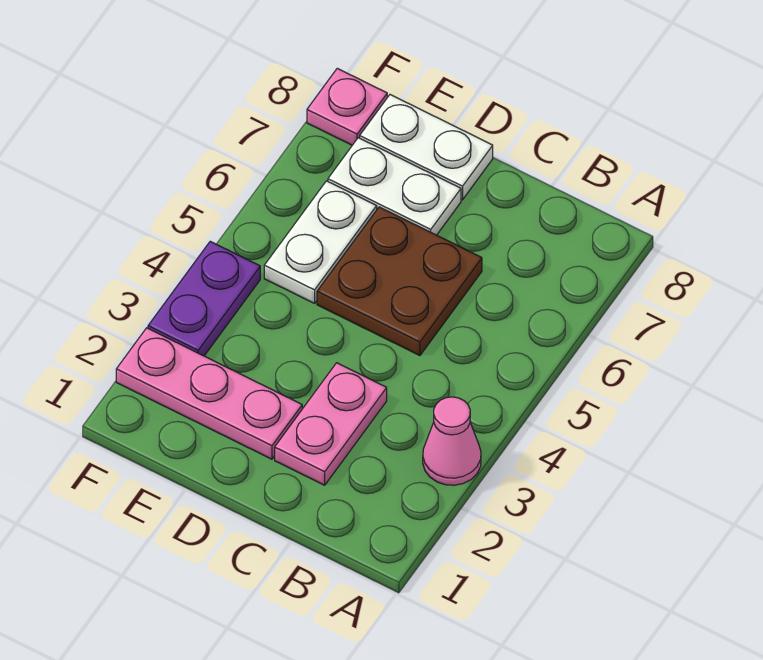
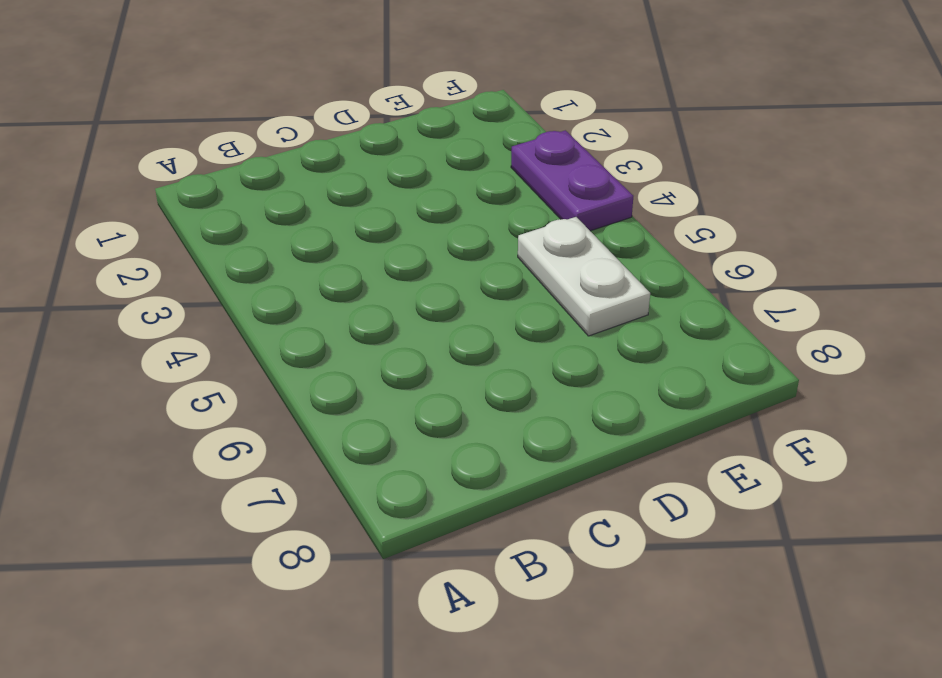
none -> pink 1x1 cone [423,397,481,485]
none -> pink 1x2 plate [275,363,387,485]

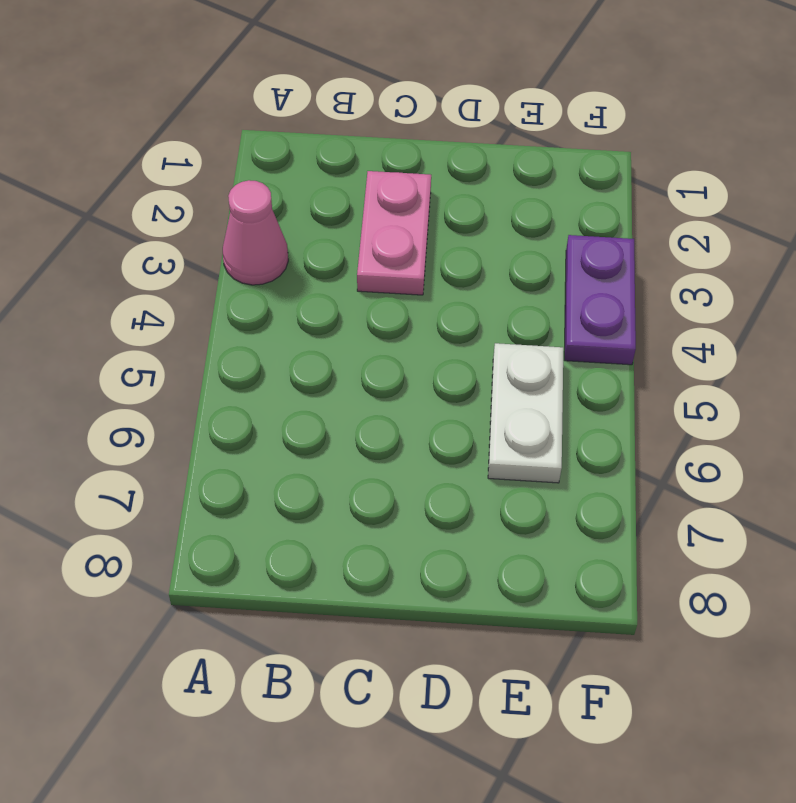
none -> brown 2x2 plate [317,207,482,356]
none -> pink 1x3 plate [116,328,302,459]

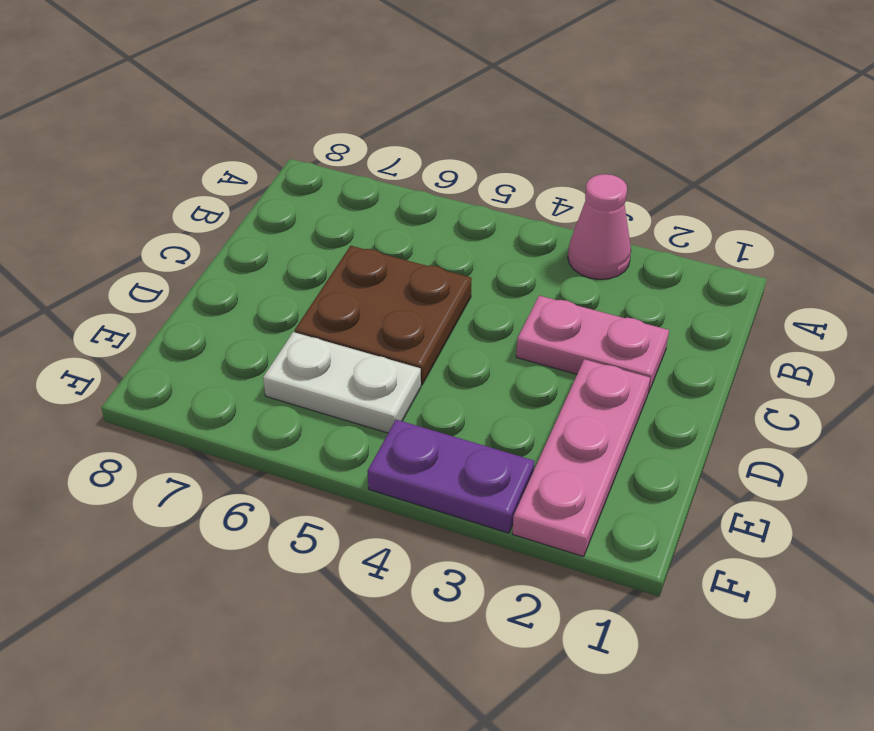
none -> white 1x2 plate [328,138,461,235]
none -> white 1x2 plate [360,95,493,200]

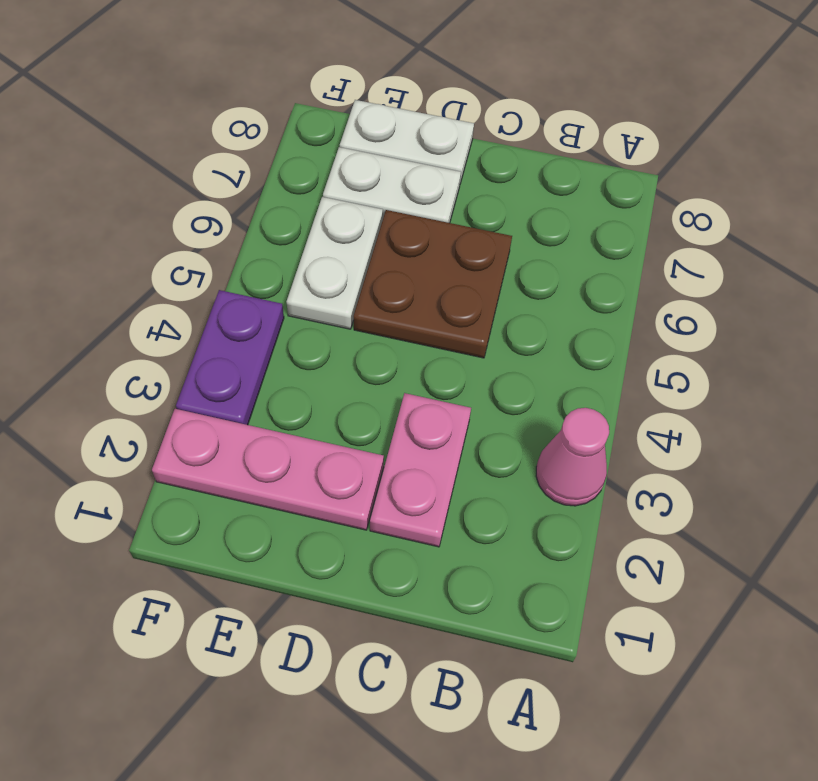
none -> pink 1x1 plate [307,68,387,145]

